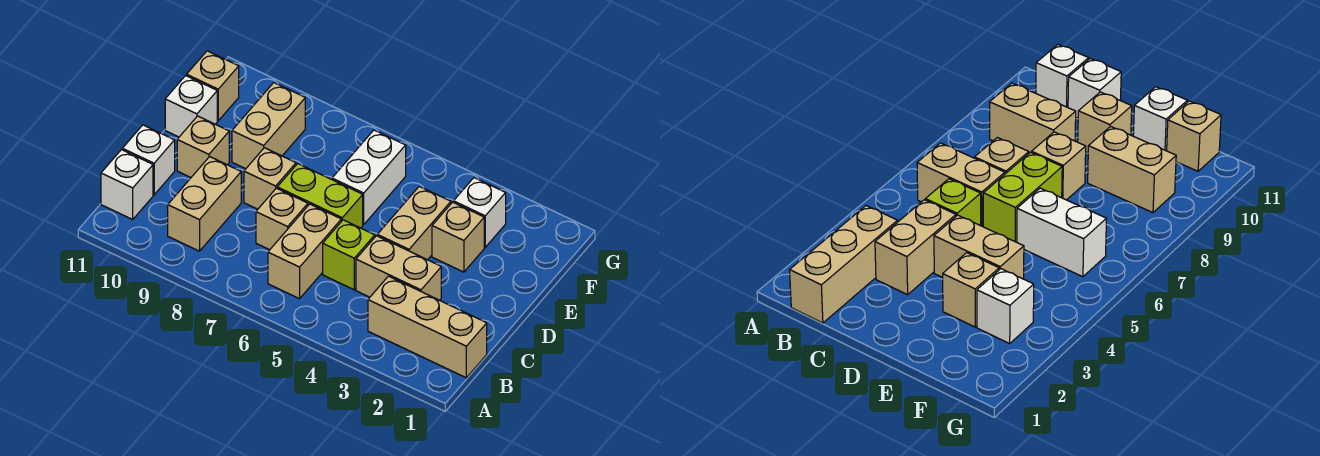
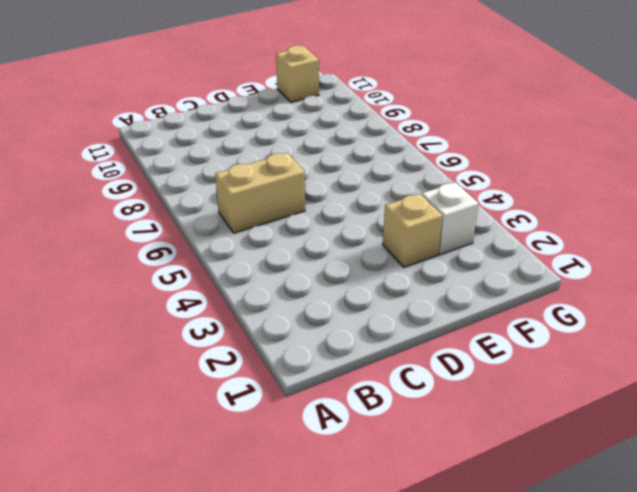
none -> tan 1x3 brick [368,276,487,378]
none -> tan 1x2 brick [168,157,241,251]
none -> white 1x1 brick [101,150,153,219]

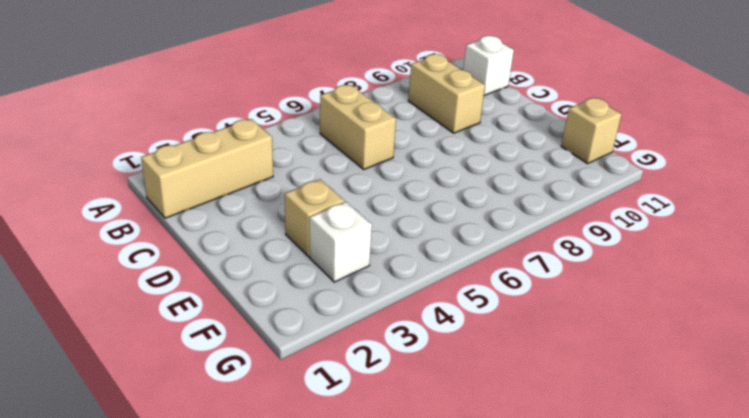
none -> tan 1x2 brick [356,236,441,300]
none -> lime 1x1 brick [323,220,375,290]
none -> tan 1x1 brick [256,188,308,250]

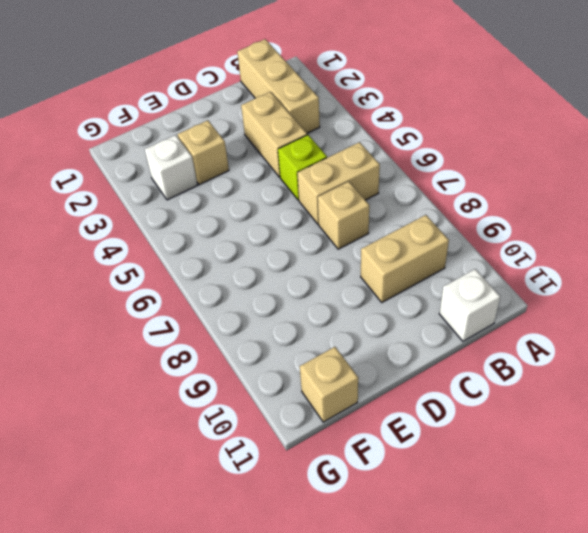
none -> white 1x1 brick [122,125,175,195]
none -> tan 1x2 brick [377,186,451,260]
none -> lime 1x2 brick [277,164,363,228]

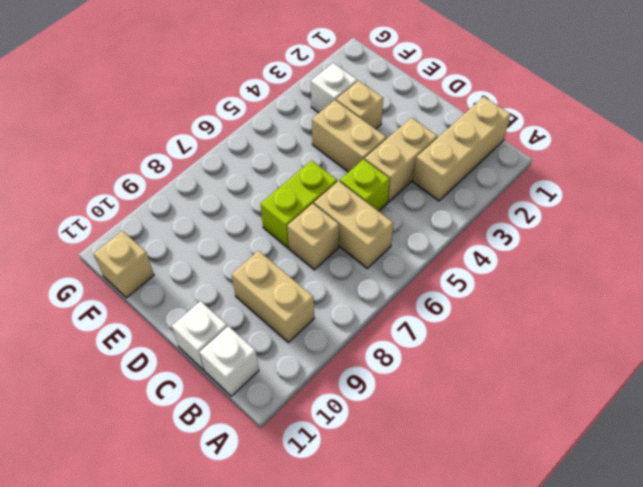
none -> tan 1x1 brick [244,148,296,209]
none -> tan 1x1 brick [177,116,229,177]
none -> white 1x2 brick [332,130,406,225]

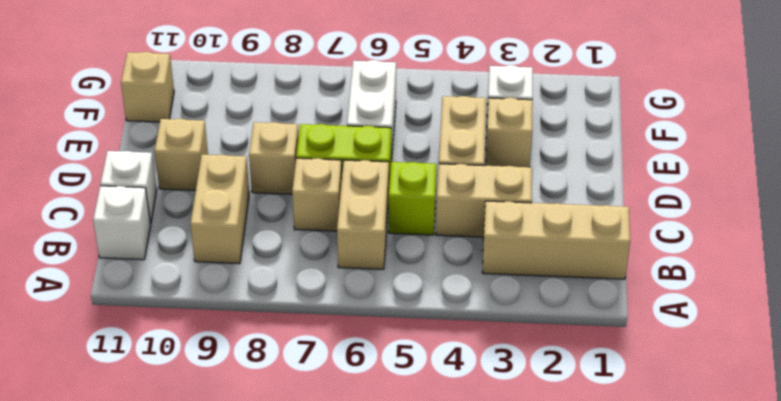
none -> tan 1x2 brick [232,83,305,169]
none -> white 1x1 brick [165,76,217,137]

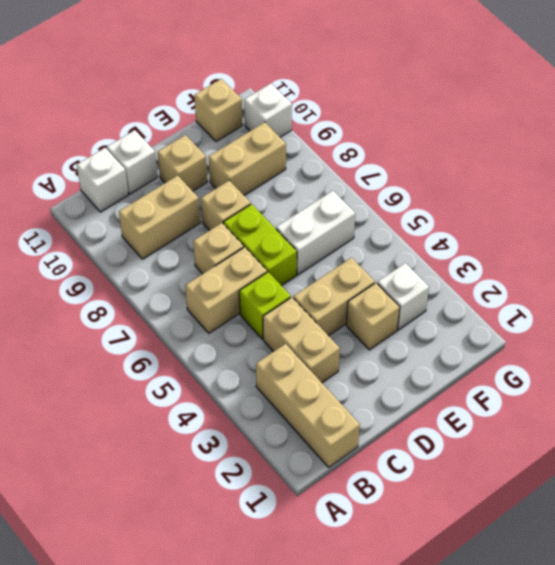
white 1x1 brick [244,83,292,137] -> white 1x1 brick moved to [165,76,217,137]

